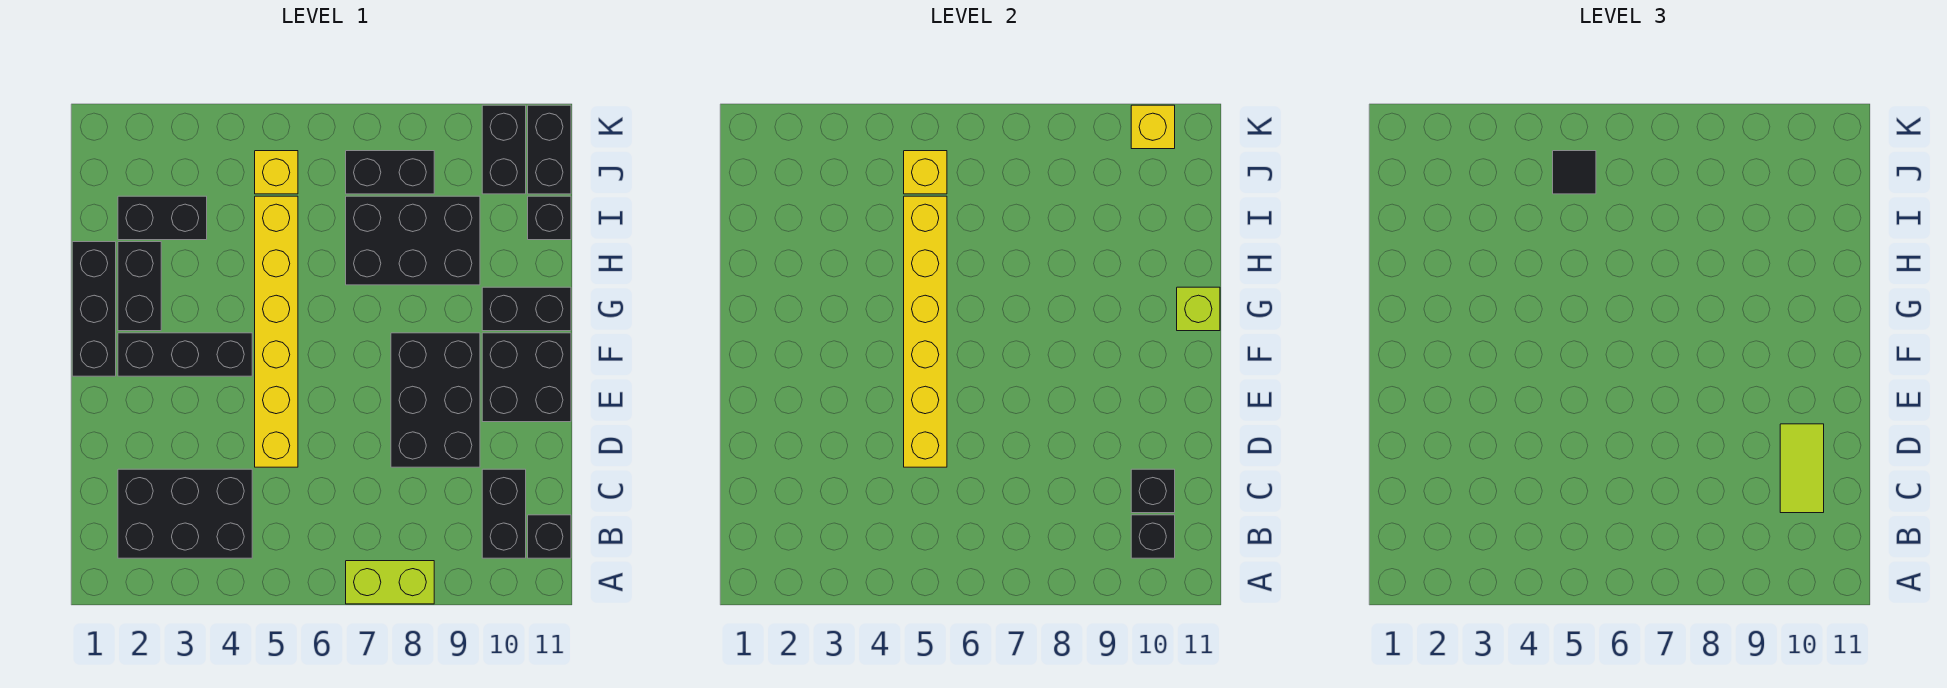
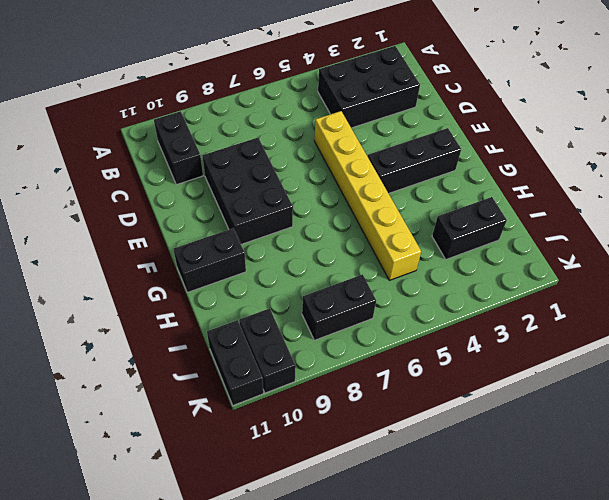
none -> lime 1x2 brick [346,561,434,604]
none -> black 1x1 brick [528,515,571,558]
none -> black 2x2 brick [482,333,571,422]

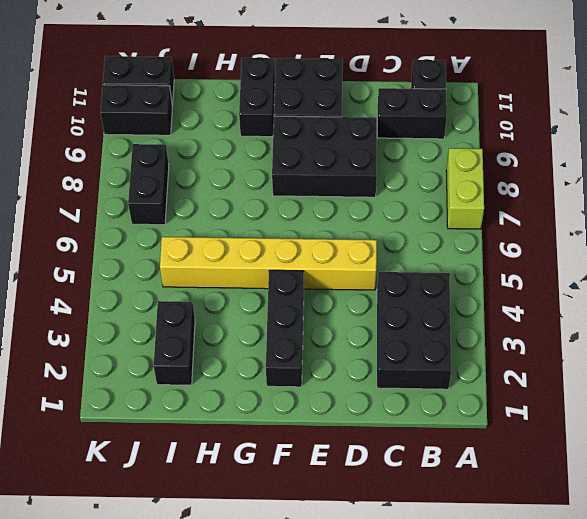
none -> black 1x3 brick [72,242,116,376]
none -> black 1x2 brick [118,242,161,331]
none -> black 2x3 brick [346,196,480,285]

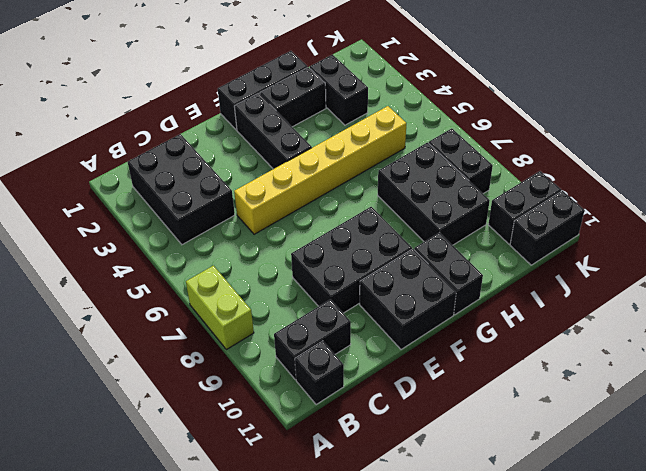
none -> black 1x1 brick [528,196,571,240]
none -> yellow 1x1 brick [255,151,298,194]
none -> black 1x1 brick [1131,515,1175,558]

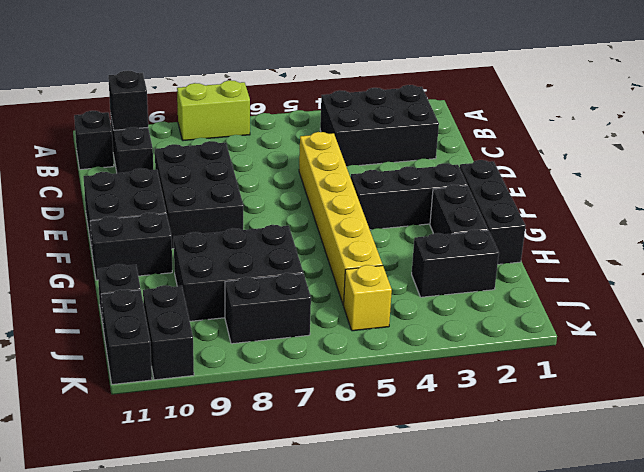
none -> black 1x1 brick [1131,469,1175,513]
none -> yellow 1x6 brick [904,196,947,467]
none -> lime 1x1 brick [1177,287,1220,331]

